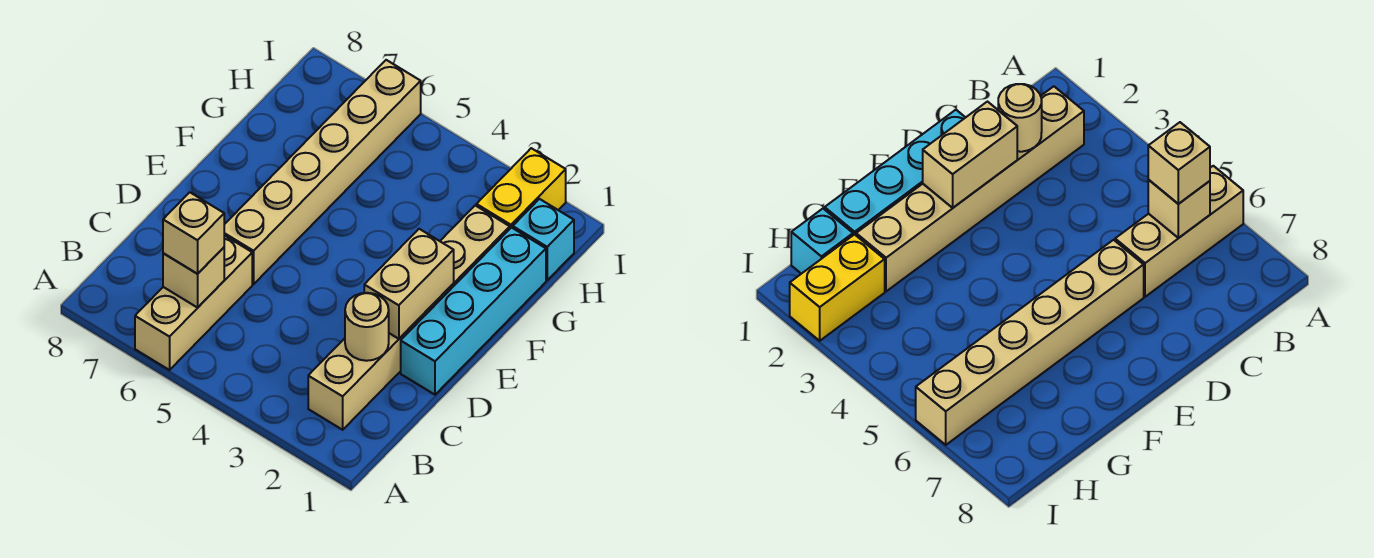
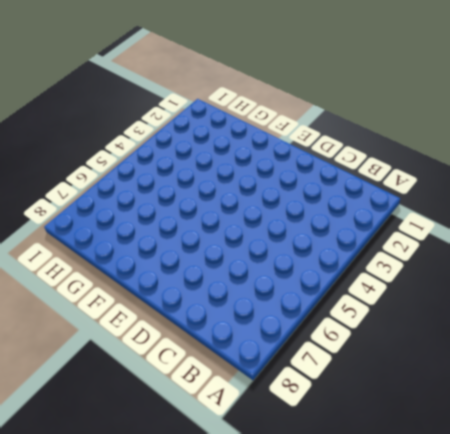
none -> tan 1x3 brick [135,235,252,370]
none -> tan 1x6 brick [308,206,510,430]

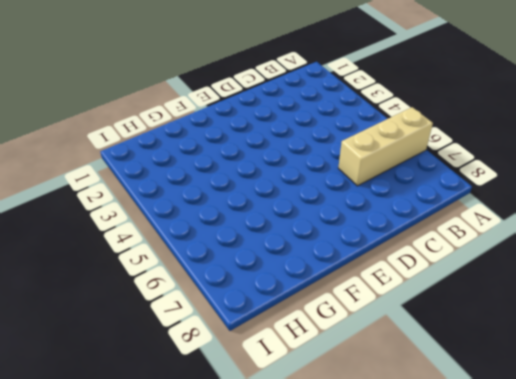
none -> tan 1x6 brick [308,206,510,430]
none -> cyan 1x4 brick [401,228,546,395]

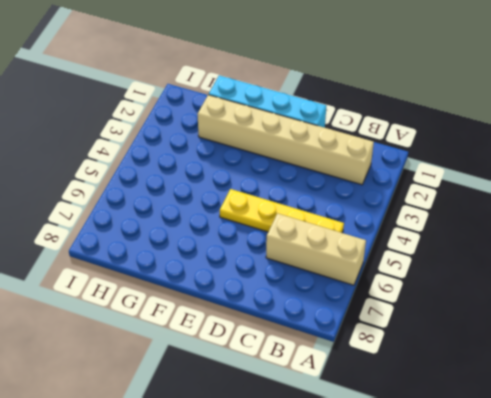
yellow 1x4 plate [220,189,344,233] -> none
none -> tan 1x6 brick [224,60,421,284]
none -> cyan 1x1 brick [513,199,574,280]

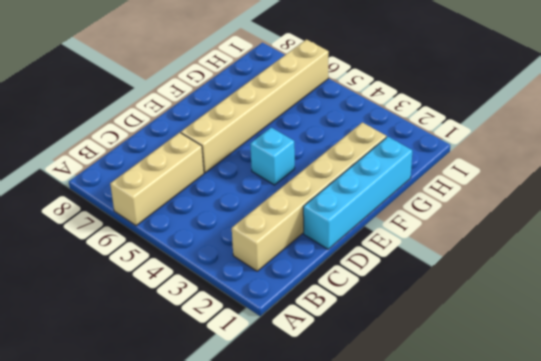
cyan 1x1 brick [250,128,295,185] -> cyan 1x1 brick moved to [513,199,574,280]
none -> yellow 1x2 brick [476,148,566,228]
none -> tan 1x1 brick [163,248,224,308]

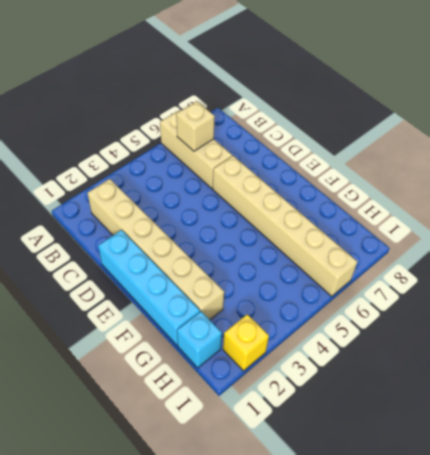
yellow 1x1 brick [223,314,269,371] -> yellow 1x2 brick [476,148,566,228]
none -> tan 1x1 round brick [345,293,389,361]
none -> tan 1x2 brick [364,229,454,339]

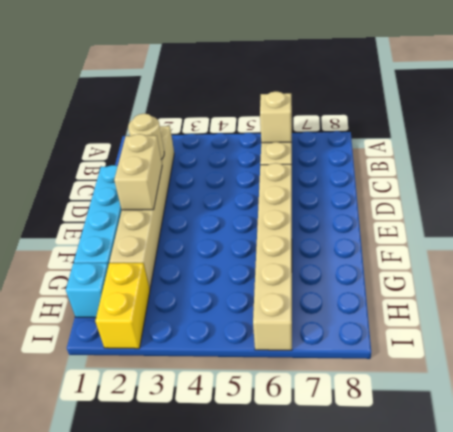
none -> tan 1x1 brick [163,192,224,274]

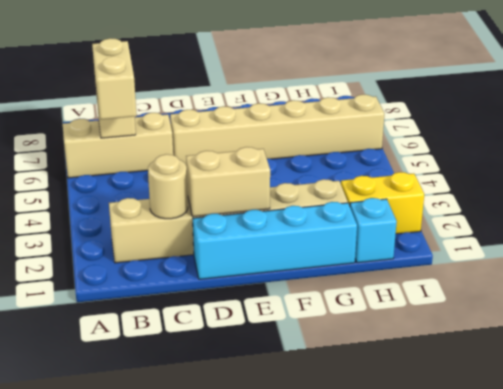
tan 1x2 brick [92,38,137,120] -> tan 1x1 brick [163,192,224,274]

